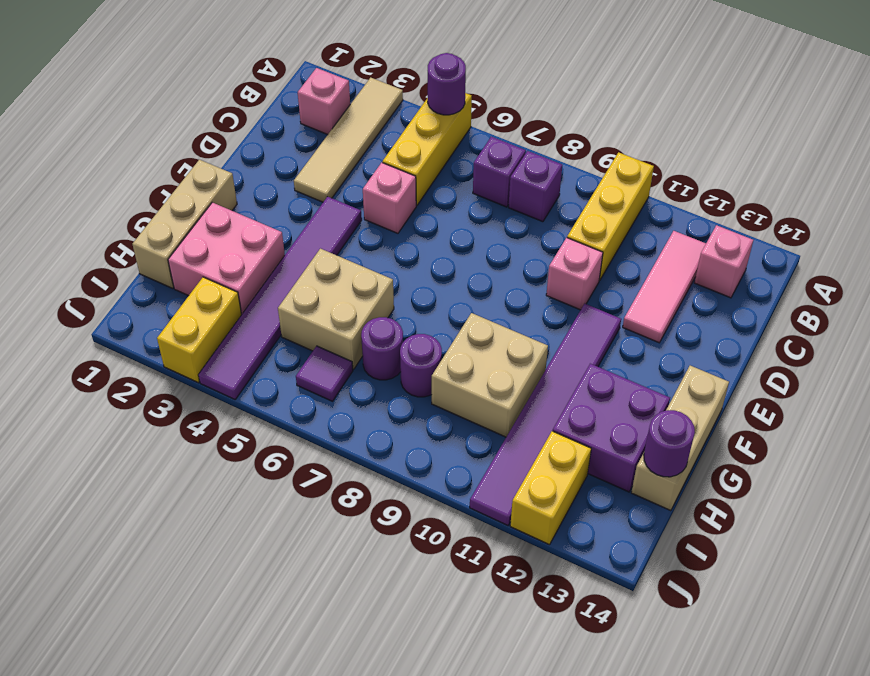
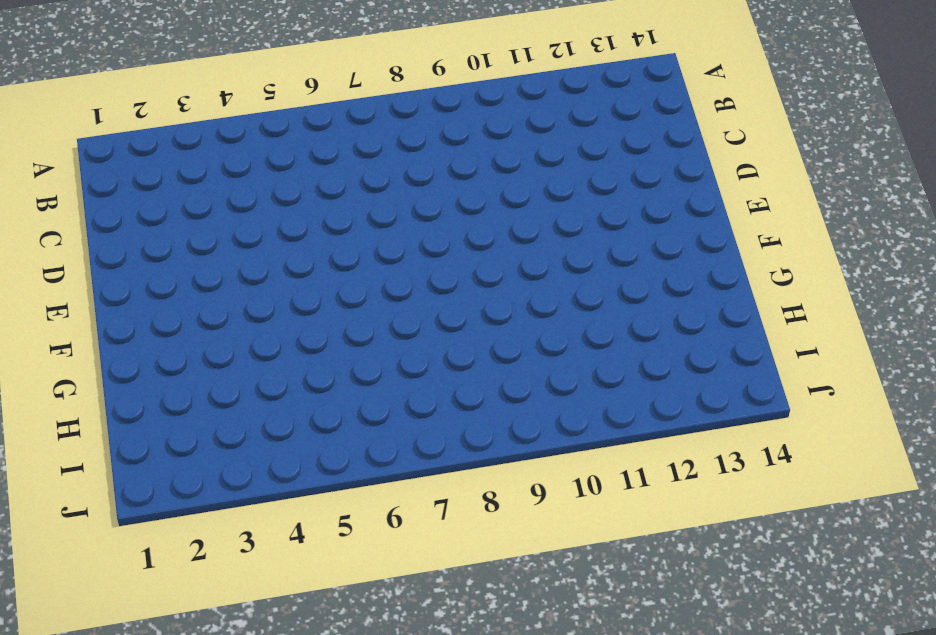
none -> tan 1x4 tile [294,78,403,202]
none -> yellow 1x3 brick [382,93,472,205]
none -> yellow 1x3 brick [567,152,654,281]

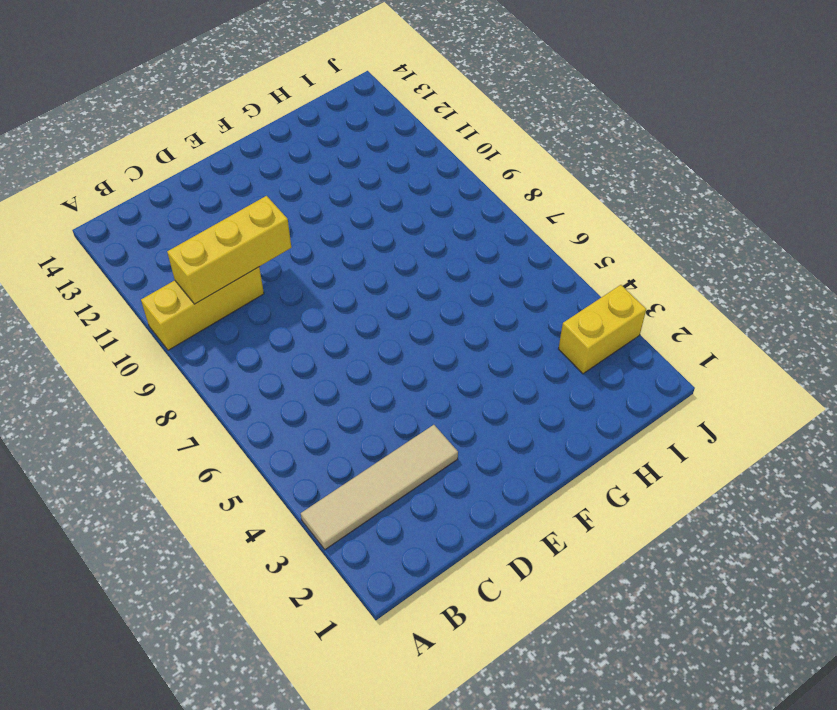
yellow 1x3 brick [167,196,292,304] -> yellow 1x3 brick moved to [382,93,472,205]
none -> pink 1x1 brick [298,68,350,135]
none -> purple 1x1 brick [473,137,526,207]
none -> purple 1x1 brick [509,151,562,222]

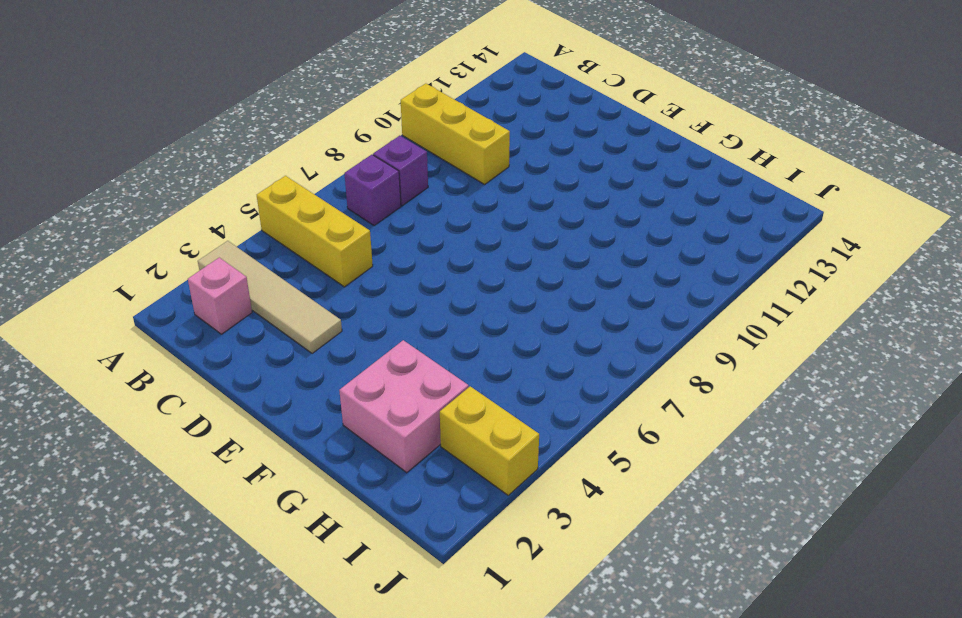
none -> pink 1x3 tile [623,231,706,343]
none -> pink 1x1 brick [694,225,753,298]
none -> pink 1x1 brick [363,163,416,233]

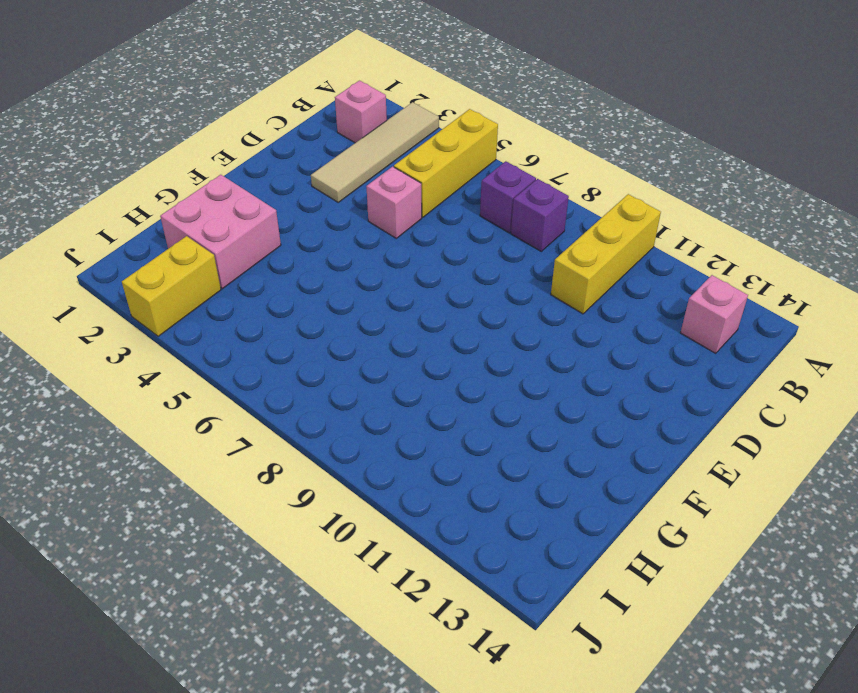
none -> pink 1x3 tile [623,231,706,343]
none -> pink 1x1 brick [546,238,603,310]
none -> purple 1x6 tile [199,197,362,399]

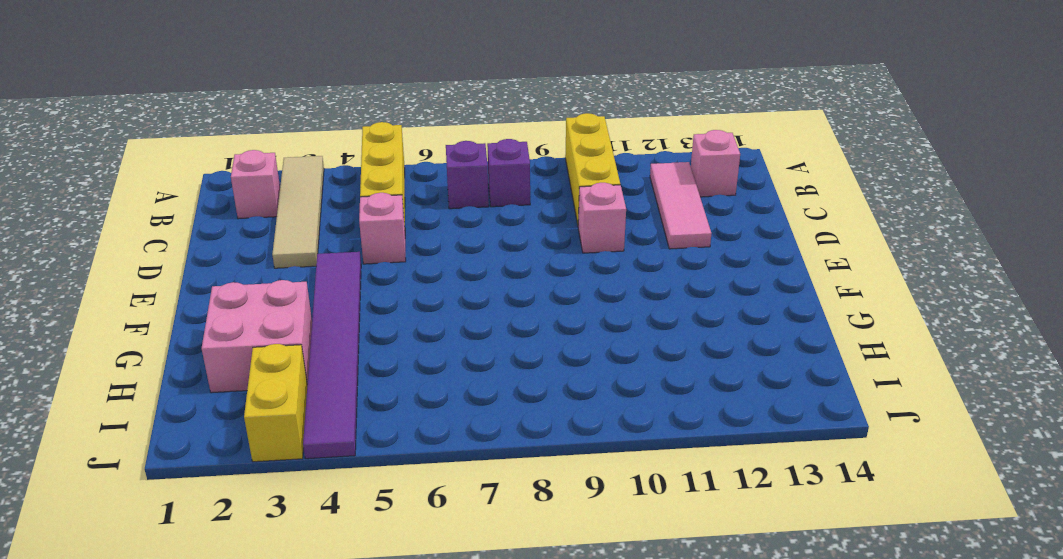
none -> purple 1x6 tile [470,304,621,525]
none -> tan 1x3 brick [132,160,237,288]
none -> tan 1x3 brick [631,366,729,511]

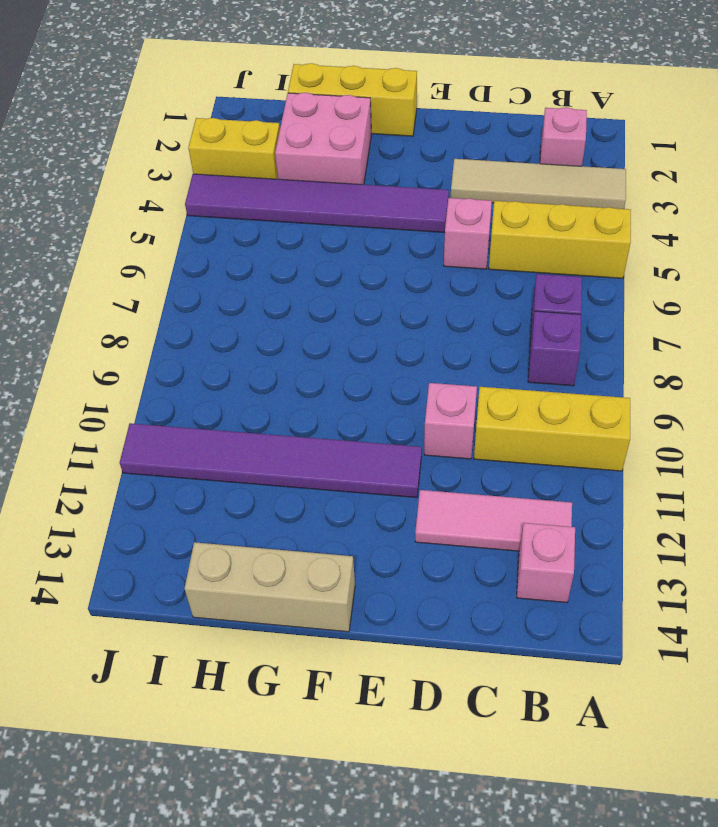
yellow 1x3 brick [288,63,417,136] -> tan 1x3 brick [132,160,237,288]
none -> tan 2x2 brick [278,249,394,369]
none -> tan 2x2 brick [432,313,548,437]
none -> purple 2x2 brick [553,364,670,492]

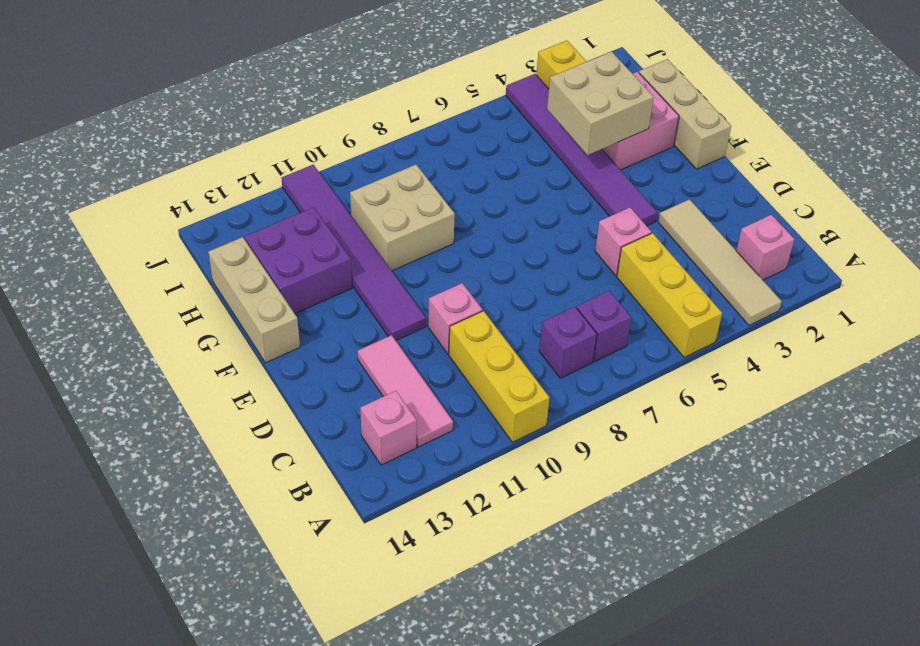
tan 2x2 brick [547,52,654,155] -> tan 2x2 brick moved to [278,249,394,369]
none -> purple 1x1 round brick [361,317,403,380]
none -> purple 1x1 round brick [400,334,442,397]
none -> purple 1x1 tile [296,346,353,401]

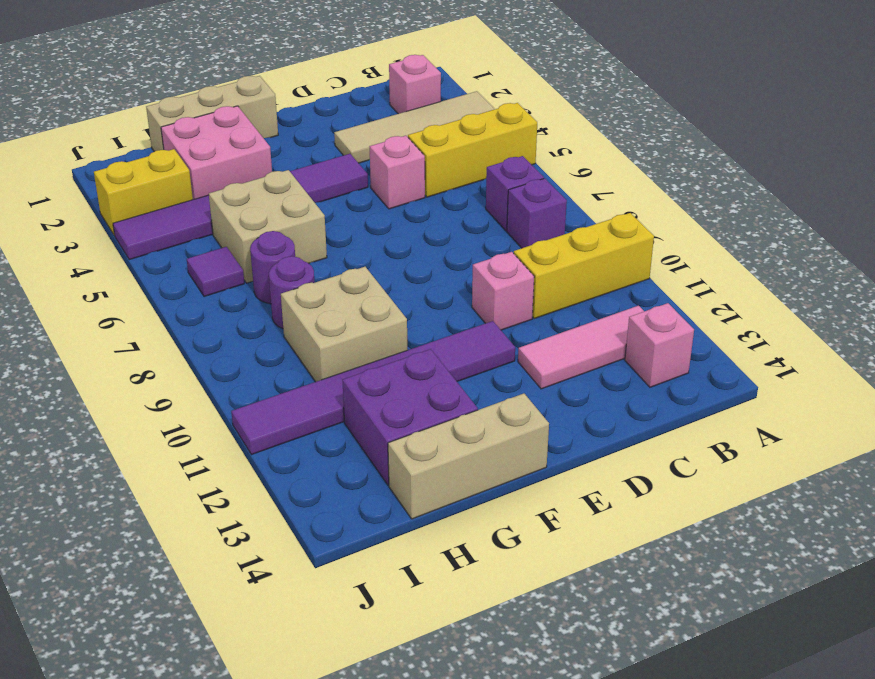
none -> yellow 1x2 brick [510,431,591,545]
none -> purple 1x1 round brick [428,53,466,115]
none -> purple 1x1 round brick [644,410,695,477]

